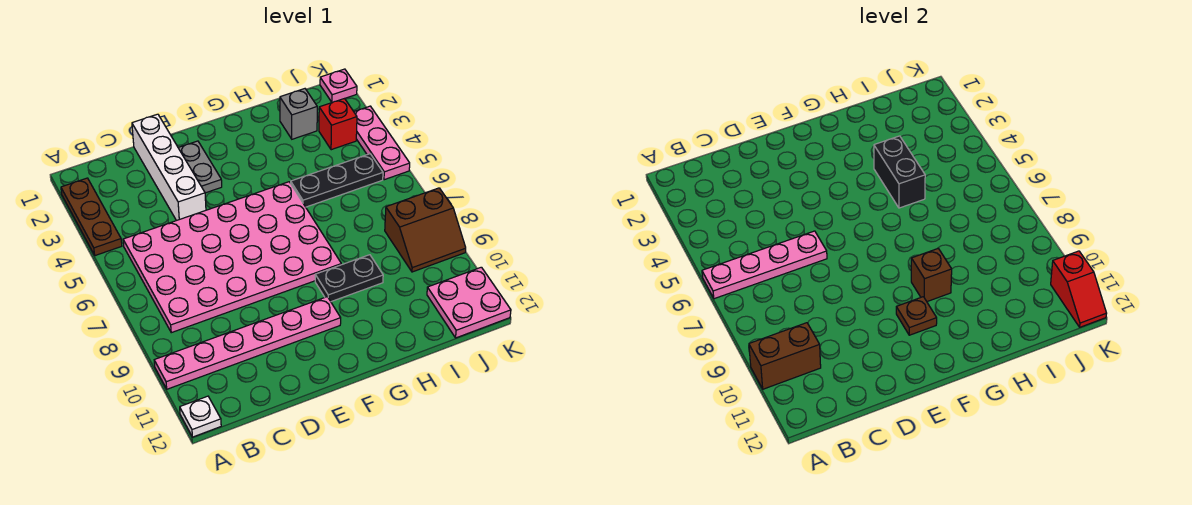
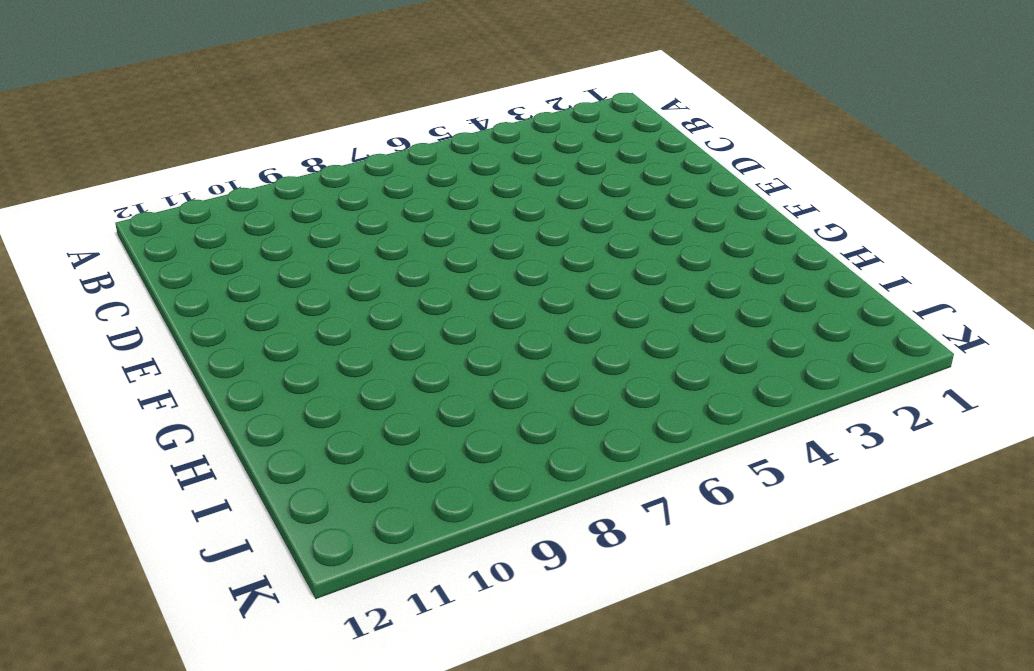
none -> brown 1x3 plate [61,178,122,256]
none -> pink 1x6 plate [154,297,341,389]
none -> white 1x1 plate [180,396,221,437]

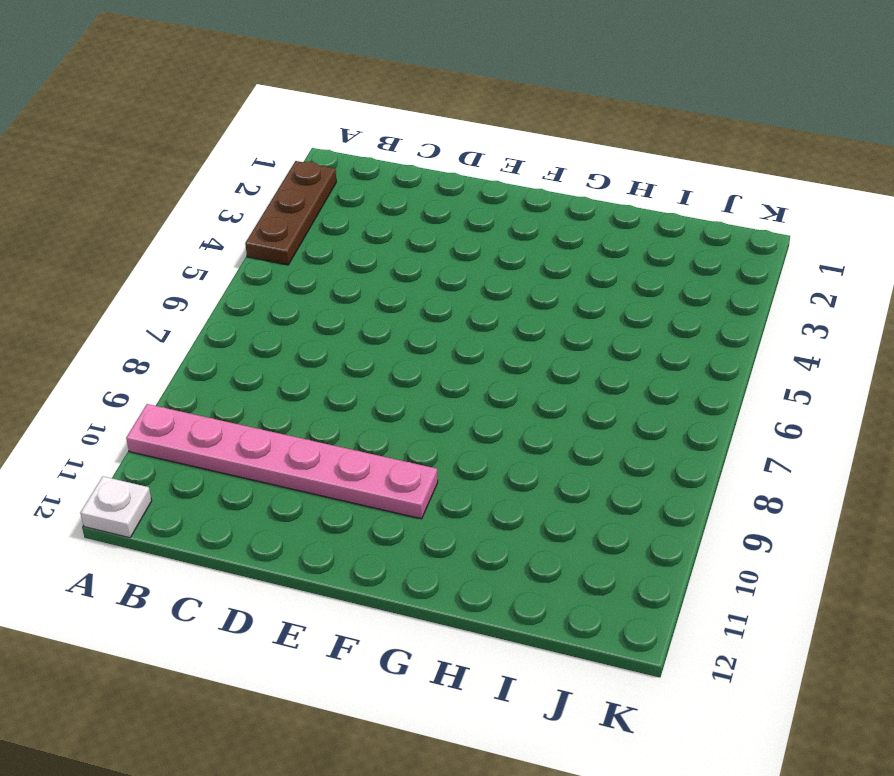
none -> pink 4x6 plate [123,182,341,333]
none -> white 1x4 brick [132,114,206,221]
none -> grey 1x2 plate [178,141,222,193]

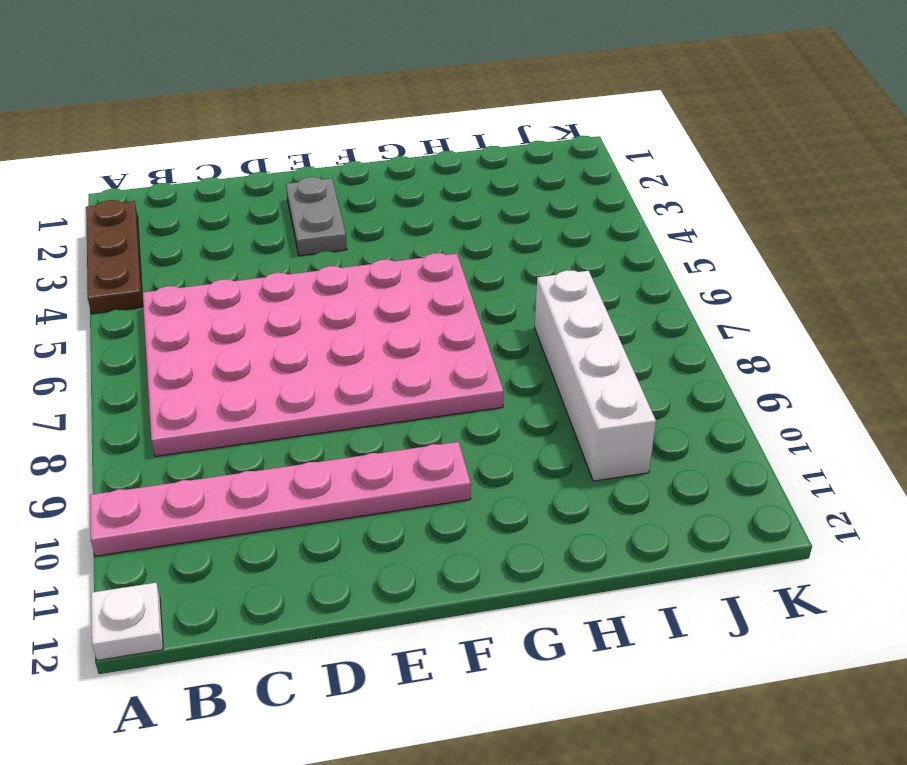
white 1x4 brick [535,270,656,481] -> white 1x4 brick moved to [132,114,206,221]
none -> black 1x2 plate [315,255,383,302]
none -> black 1x3 plate [291,154,383,207]
none -> grey 1x1 brick [280,89,317,139]

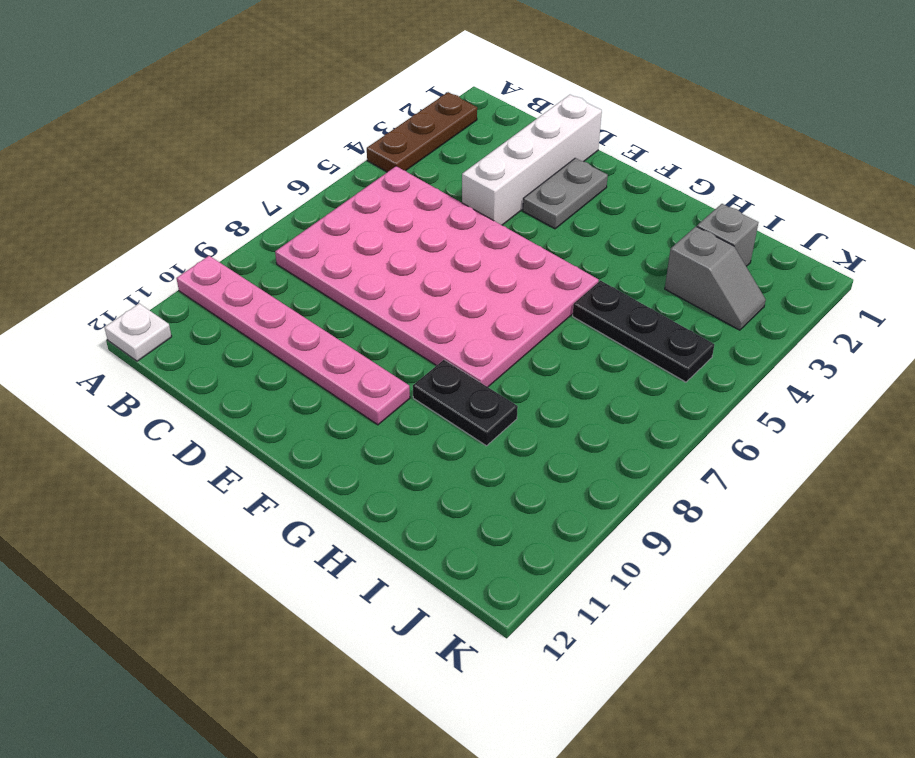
grey 1x2 slope [665,227,766,330] -> red 1x1 brick [319,98,357,150]
none -> brown 2x2 slope [385,188,466,272]
none -> pink 2x2 plate [427,267,511,338]
none -> pink 1x1 plate [320,69,357,103]

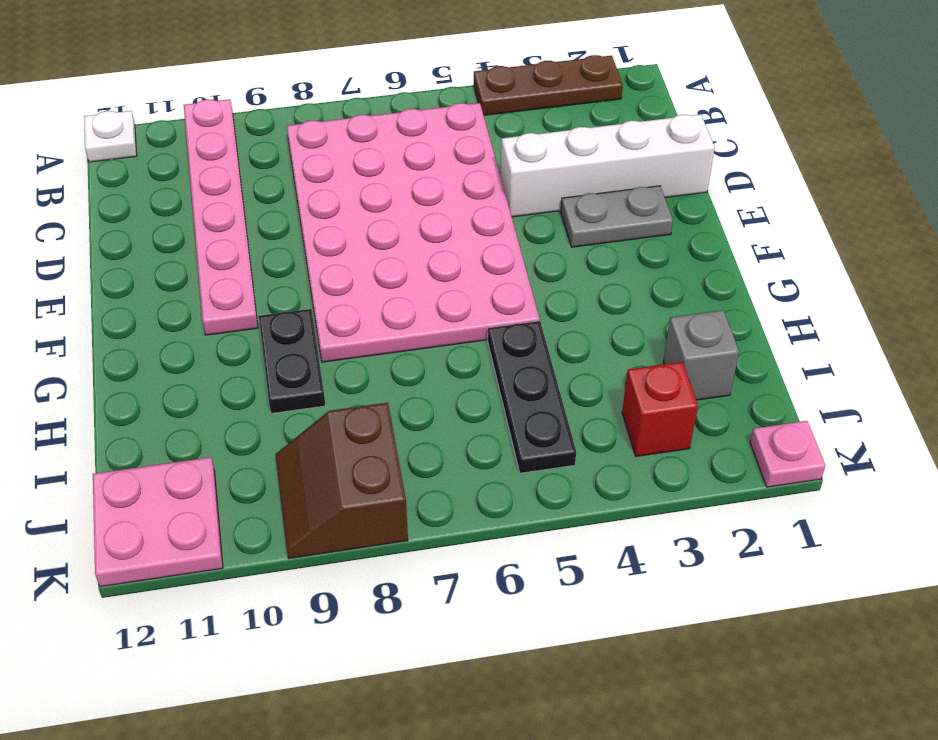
none -> pink 1x3 plate [354,106,410,180]
none -> pink 1x4 plate [702,231,827,299]
none -> brown 1x2 brick [749,323,821,389]

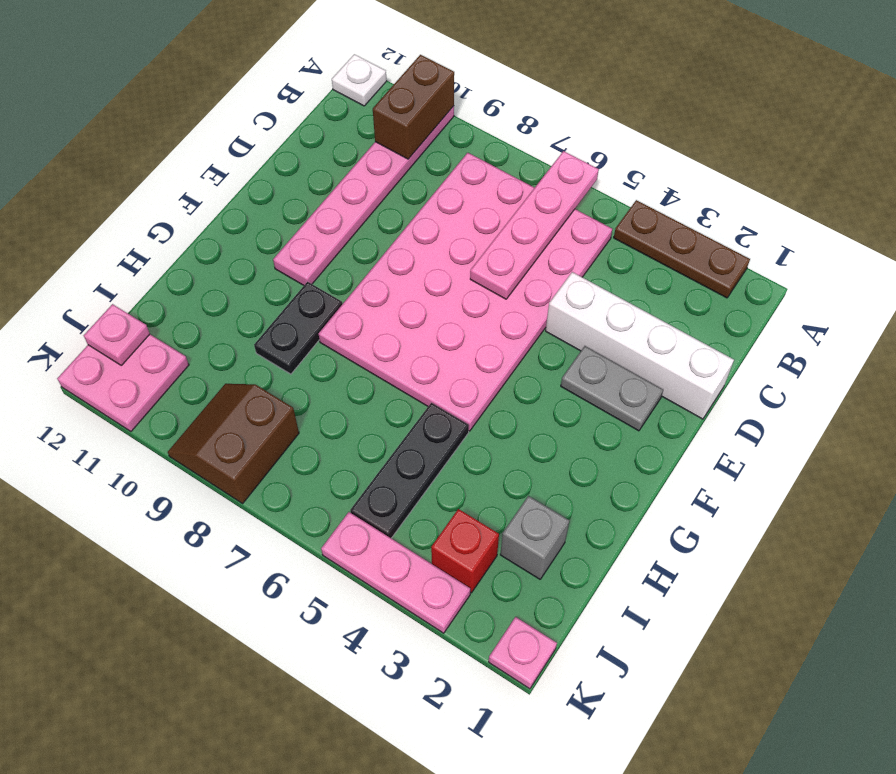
pink 1x1 plate [84,304,150,365] -> none
none -> brown 1x1 plate [896,297,937,335]
none -> brown 1x1 brick [911,249,952,302]
none -> black 1x2 brick [874,136,925,208]

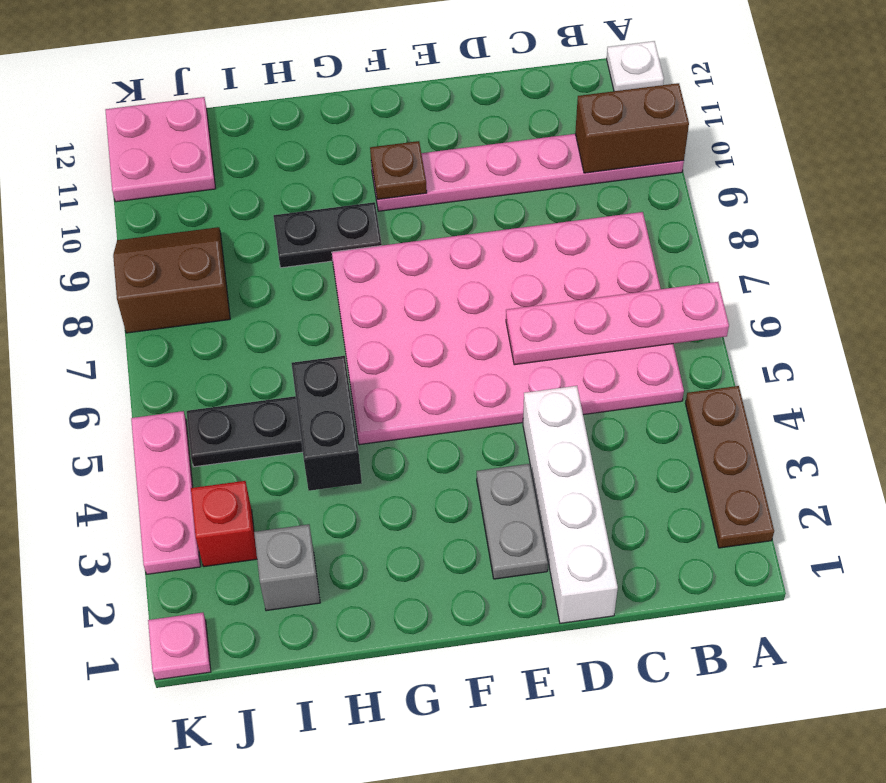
none -> brown 1x1 brick [911,249,952,302]
none -> red 1x2 slope [1051,251,1107,327]

